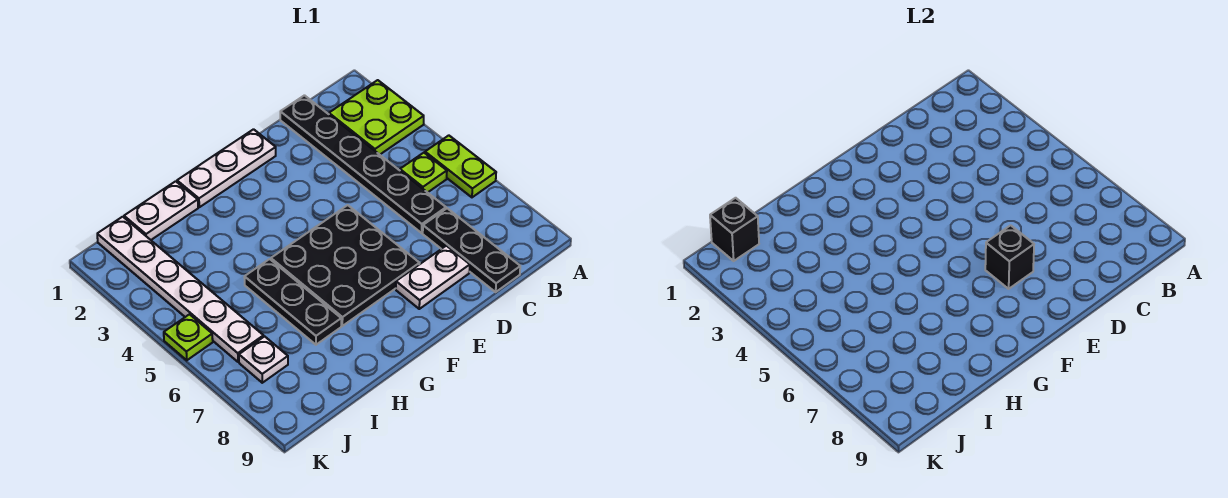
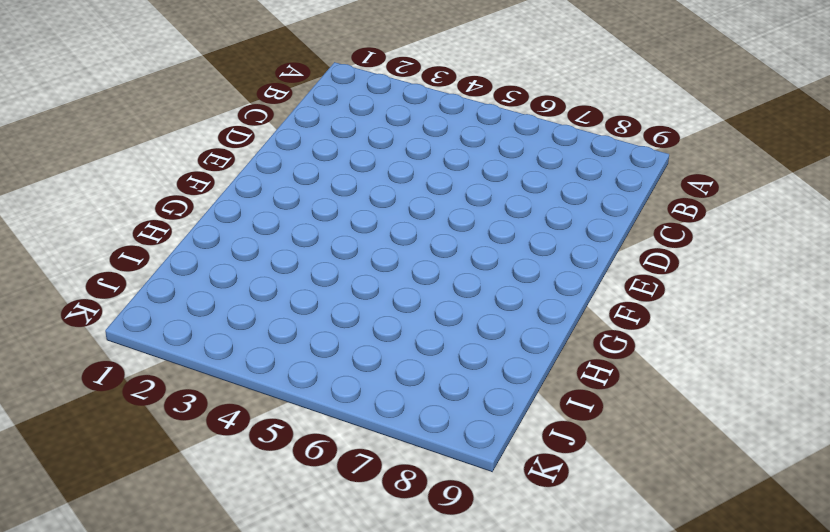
none -> lime 2x2 plate [329,80,424,155]
none -> lime 1x2 plate [425,135,496,197]
none -> lime 1x1 plate [400,153,447,193]

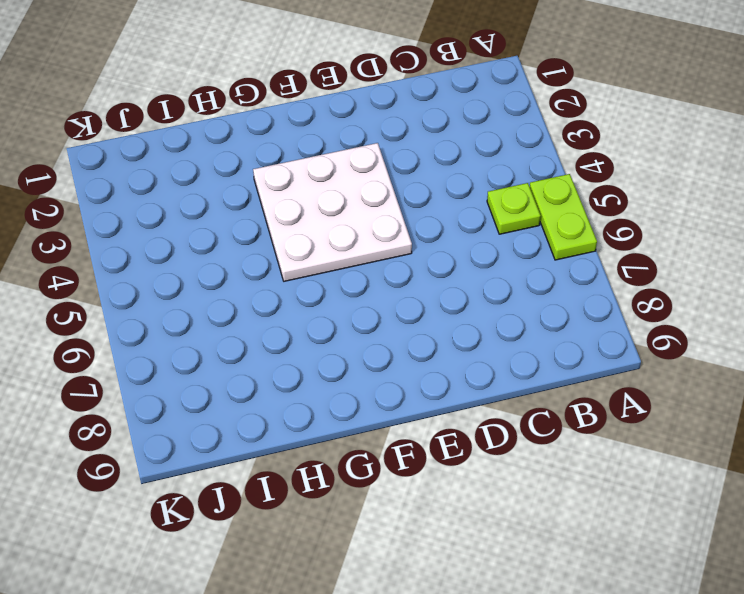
white 3x3 plate [253,143,412,281] -> black 3x3 plate [271,205,420,326]
none -> lime 2x2 plate [329,80,424,155]
none -> black 1x6 plate [280,95,446,233]
none -> black 1x3 plate [423,208,520,292]

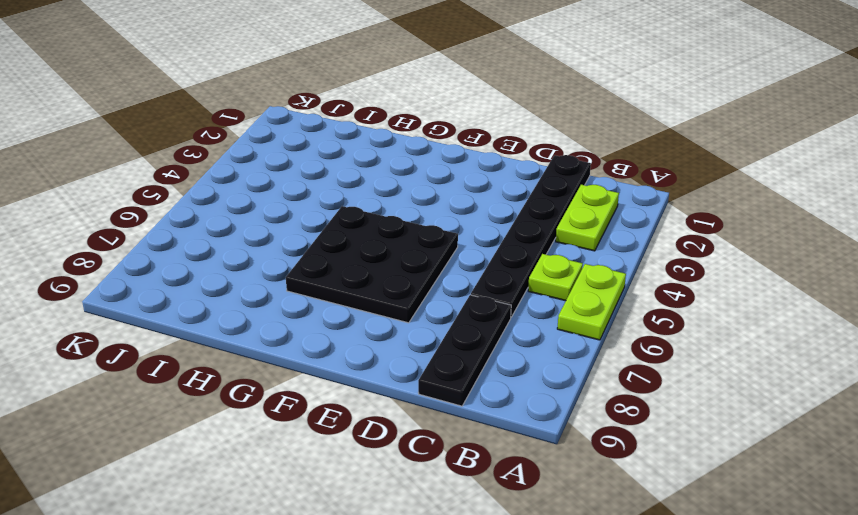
lime 1x2 plate [556,185,619,251] -> lime 2x2 plate [329,80,424,155]
none -> white 1x2 plate [396,246,470,309]
none -> white 1x3 plate [177,129,276,207]
none -> white 1x2 plate [124,181,198,240]

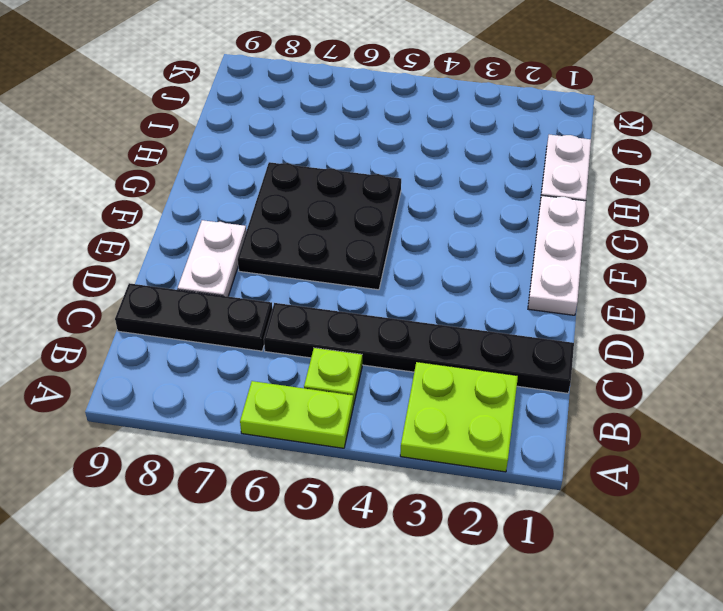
none -> black 1x3 plate [244,259,341,345]
none -> white 1x6 plate [97,217,264,362]
none -> white 1x1 plate [239,336,288,383]

